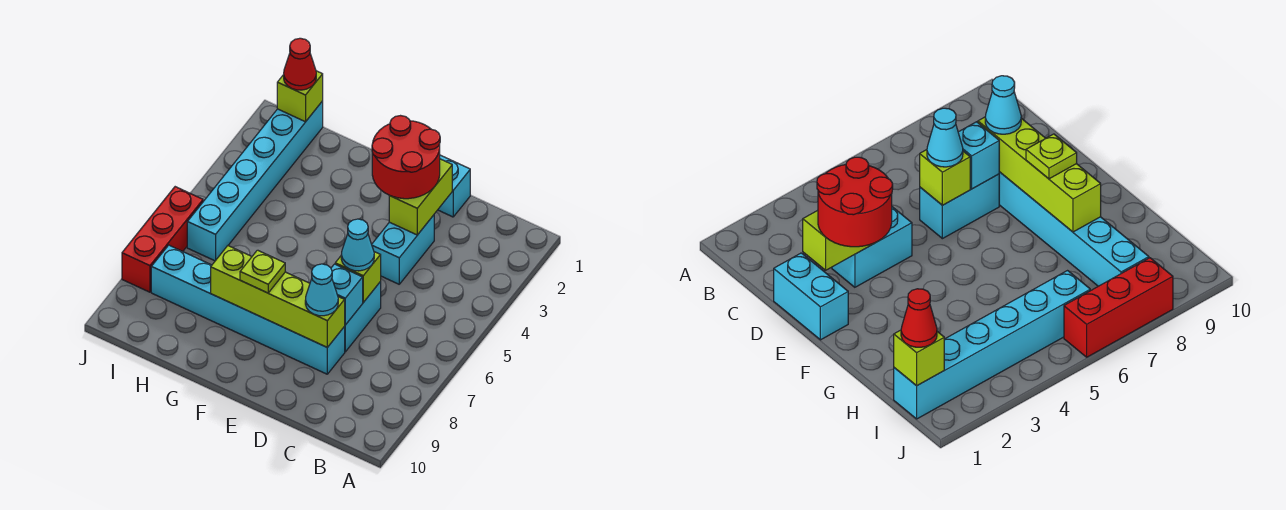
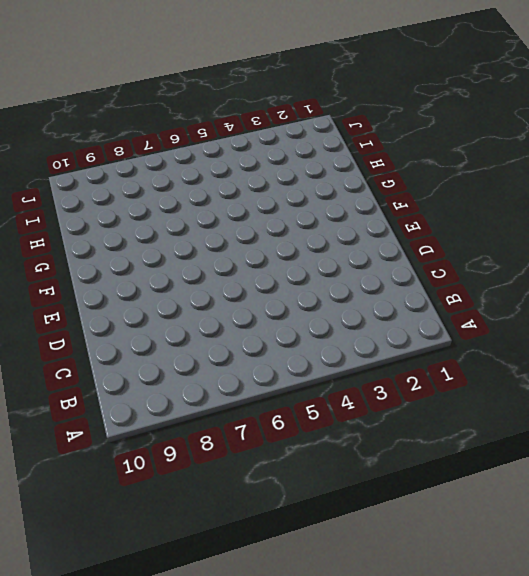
none -> cyan 1x2 brick [438,155,470,217]
none -> cyan 1x2 brick [372,215,434,284]
none -> cyan 1x2 brick [344,282,381,352]

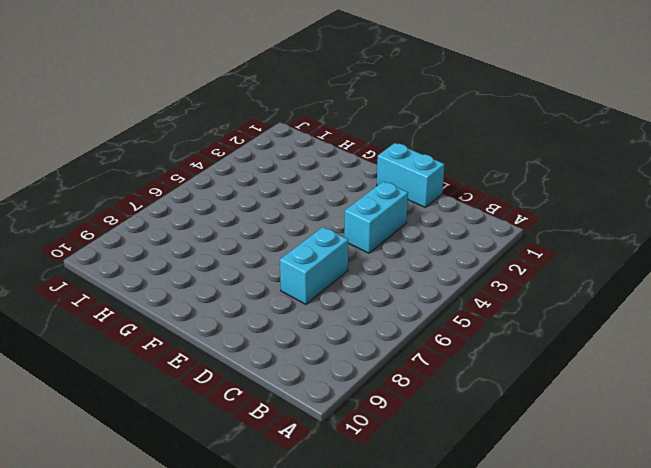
none -> cyan 1x6 brick [151,245,345,374]
none -> cyan 1x6 brick [187,101,323,261]
none -> red 1x3 brick [122,187,203,292]

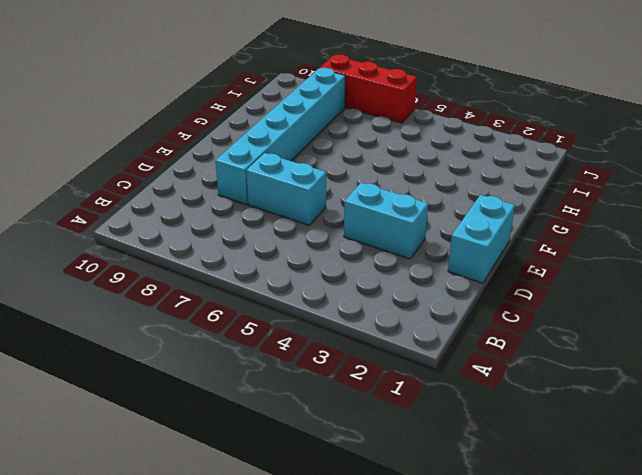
none -> cyan 1x6 brick [187,101,323,261]
none -> lime 1x2 brick [389,159,452,235]
none -> lime 1x1 brick [335,252,381,302]

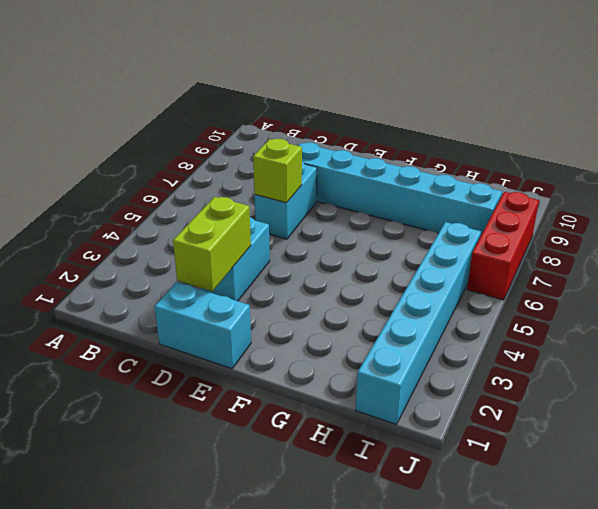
none -> cyan 1x1 brick [331,264,363,325]
none -> lime 1x4 brick [211,246,345,347]
none -> lime 1x1 brick [277,71,323,122]

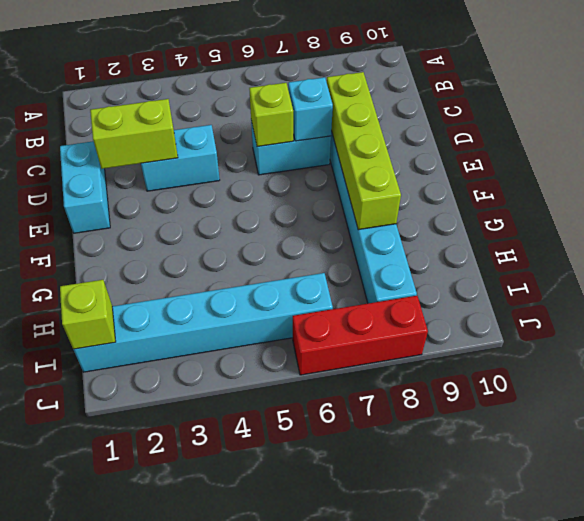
none -> red 2x2 round brick [372,116,440,199]
none -> cyan 1x1 cone [341,219,374,271]
none -> cyan 1x1 cone [305,264,338,316]

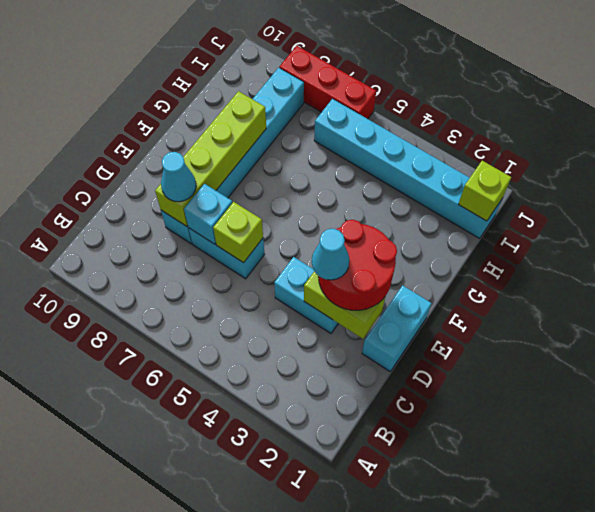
cyan 1x1 cone [312,229,349,280] -> cyan 1x1 cone moved to [341,219,374,271]
none -> lime 1x1 plate [240,250,285,293]
none -> red 1x1 cone [284,38,316,90]

